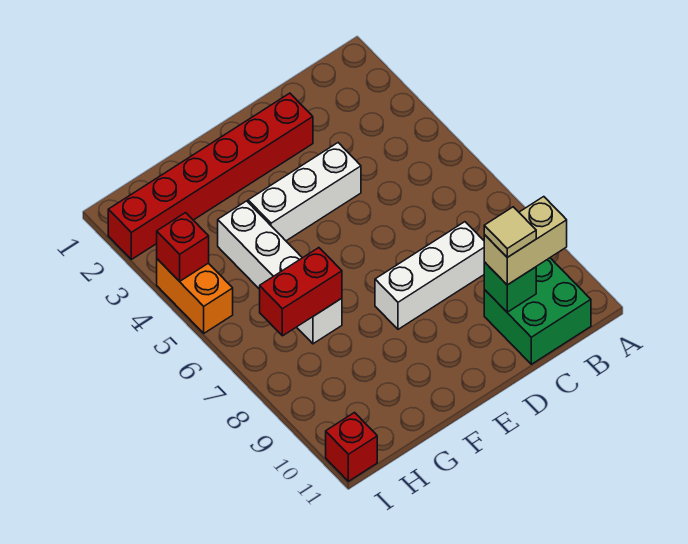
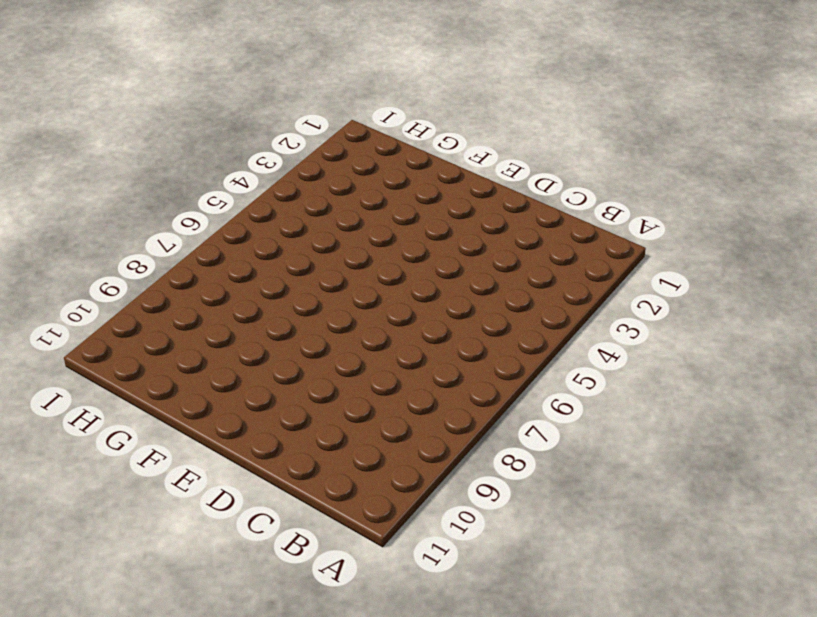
none -> green 2x2 brick [484,258,591,364]
none -> white 1x3 brick [375,222,484,329]
none -> red 1x6 brick [108,93,313,259]

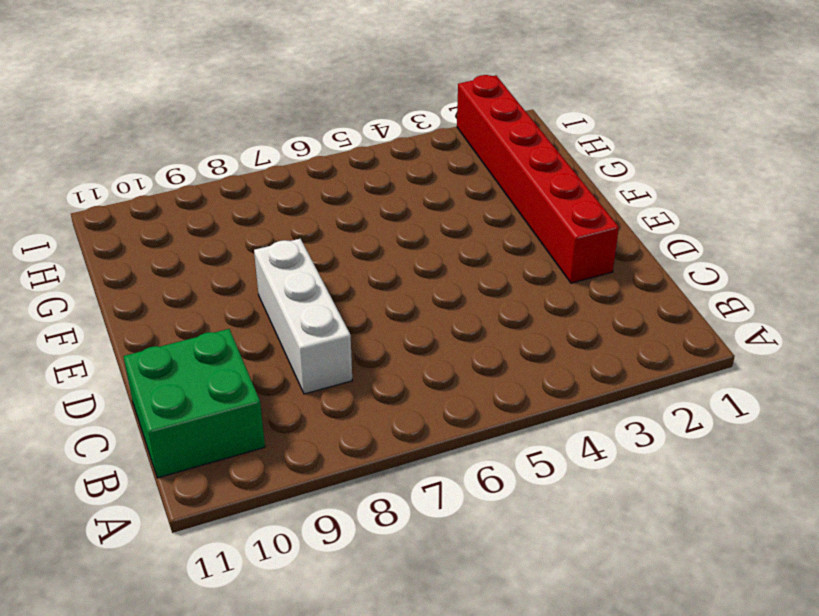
none -> white 1x3 brick [248,143,361,241]
none -> white 1x4 brick [218,201,342,344]
none -> orange 1x2 brick [157,259,233,333]

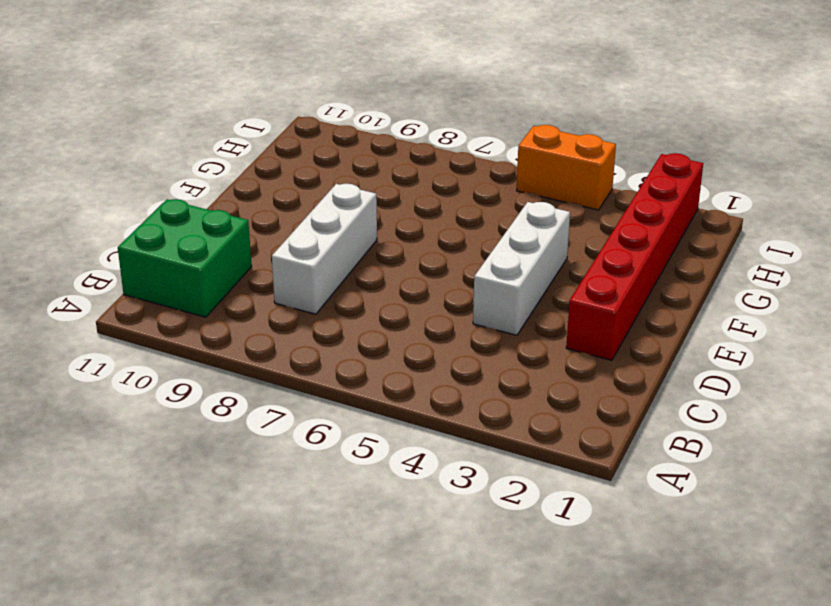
none -> white 1x4 brick [218,201,342,344]
none -> red 1x1 brick [326,413,377,481]
none -> green 1x1 brick [484,262,536,312]

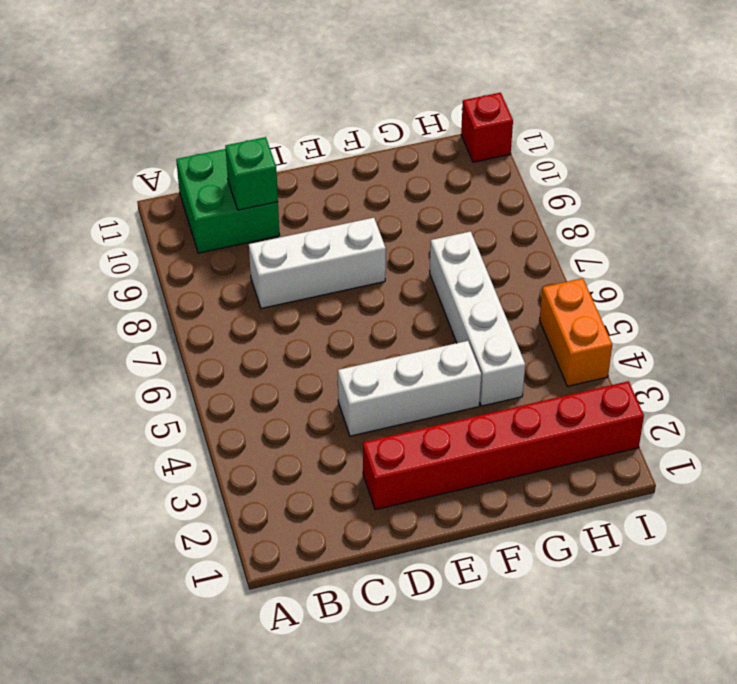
none -> red 1x2 brick [260,248,342,336]
none -> red 1x1 brick [157,213,209,281]
none -> tan 1x2 brick [484,197,567,285]

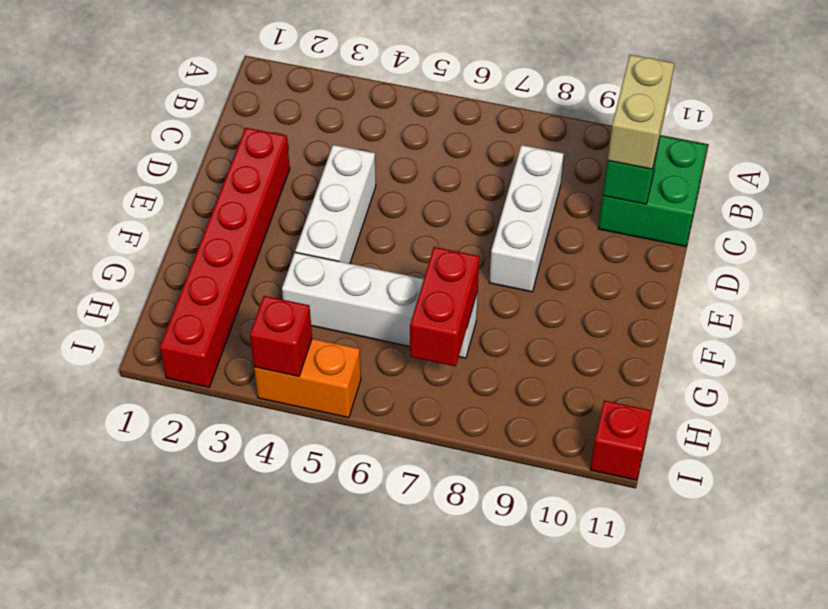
none -> tan 1x1 tile [484,207,536,257]

